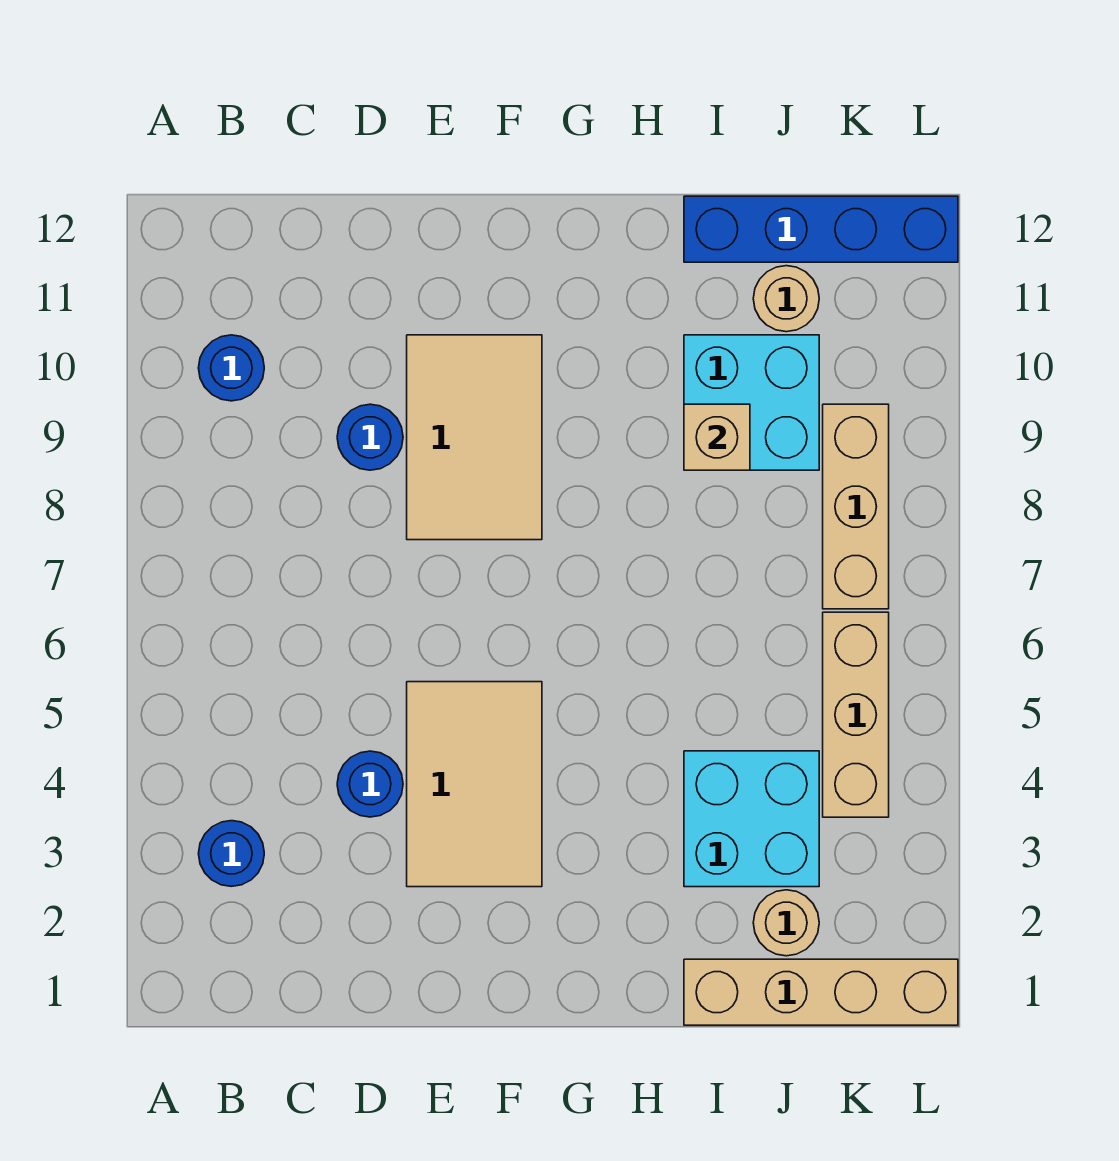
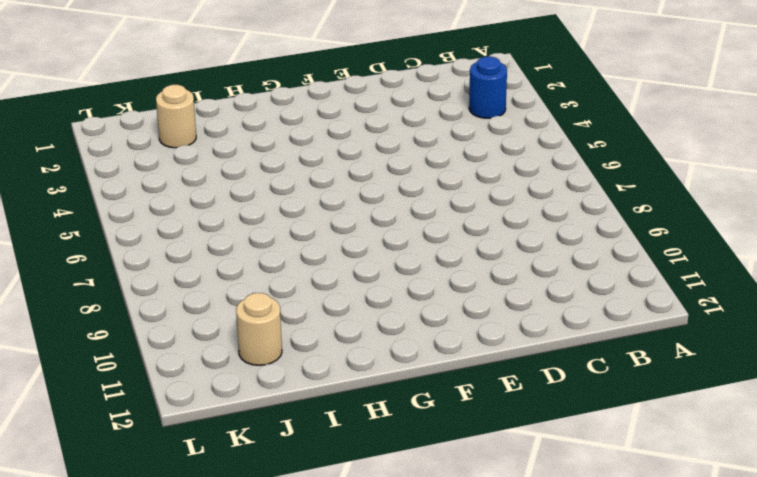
none -> blue 1x1 round brick [199,335,264,401]
none -> blue 1x1 round brick [337,751,403,817]
none -> blue 1x1 round brick [337,404,403,470]

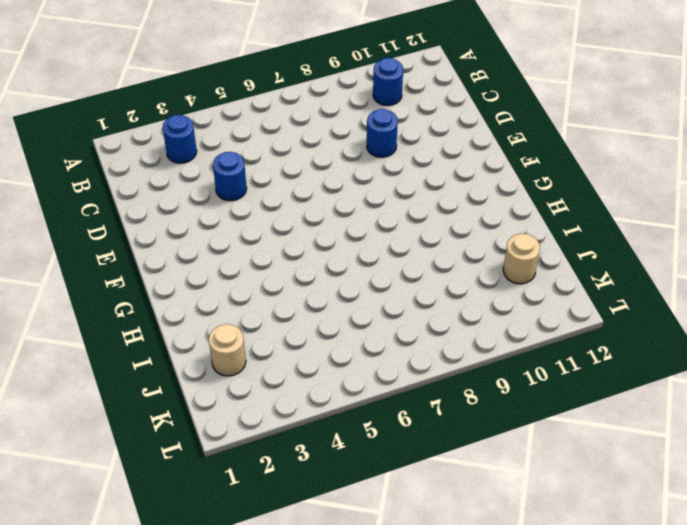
none -> tan 2x3 tile [407,682,542,887]
none -> tan 2x3 tile [407,335,542,540]
none -> tan 1x4 brick [684,959,958,1025]

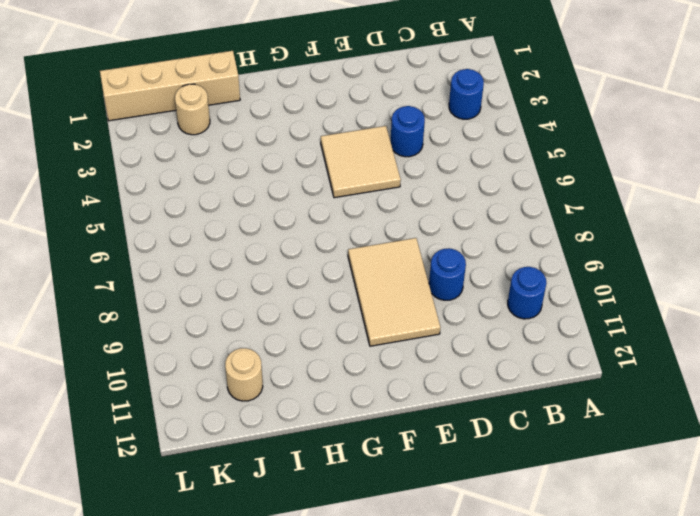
tan 2x2 tile [321,126,401,198] -> tan 2x3 tile [407,682,542,887]
none -> cyan 2x2 brick [684,751,819,887]
none -> cyan 2x2 brick [684,335,819,470]
none -> blue 1x4 brick [684,196,958,262]

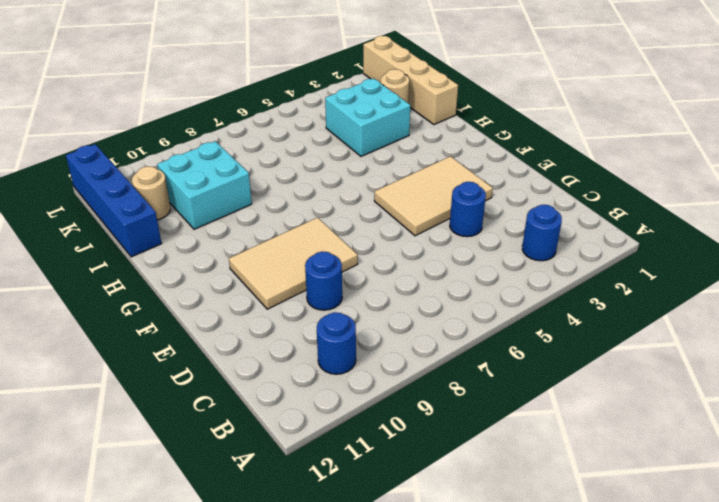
none -> tan 1x3 brick [823,612,889,817]
none -> tan 1x3 brick [823,404,889,609]
none -> tan 1x1 brick [684,404,750,470]

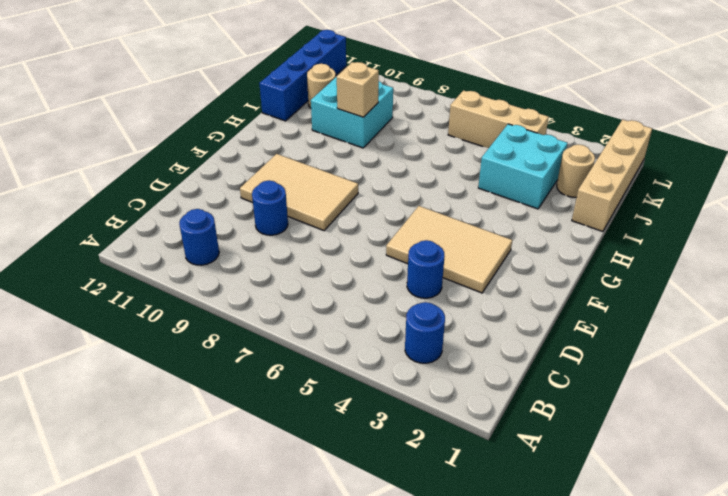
none -> tan 1x3 brick [823,404,889,609]

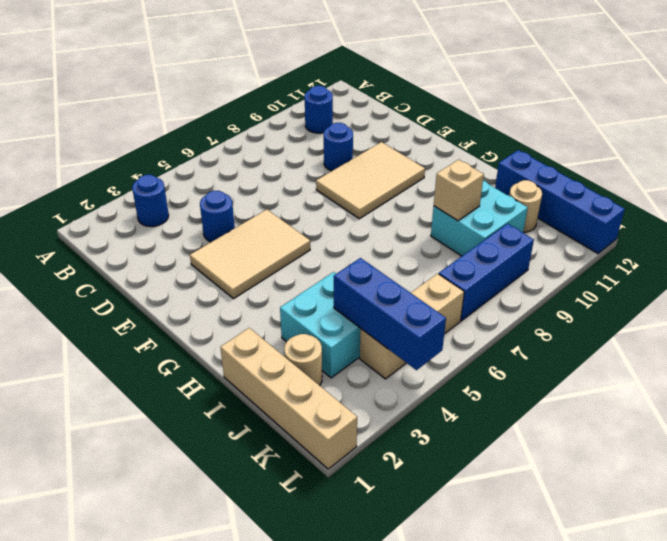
blue 1x3 brick [334,258,446,370] -> none
blue 1x3 brick [439,224,534,321] -> tan 1x3 brick [823,404,889,609]

